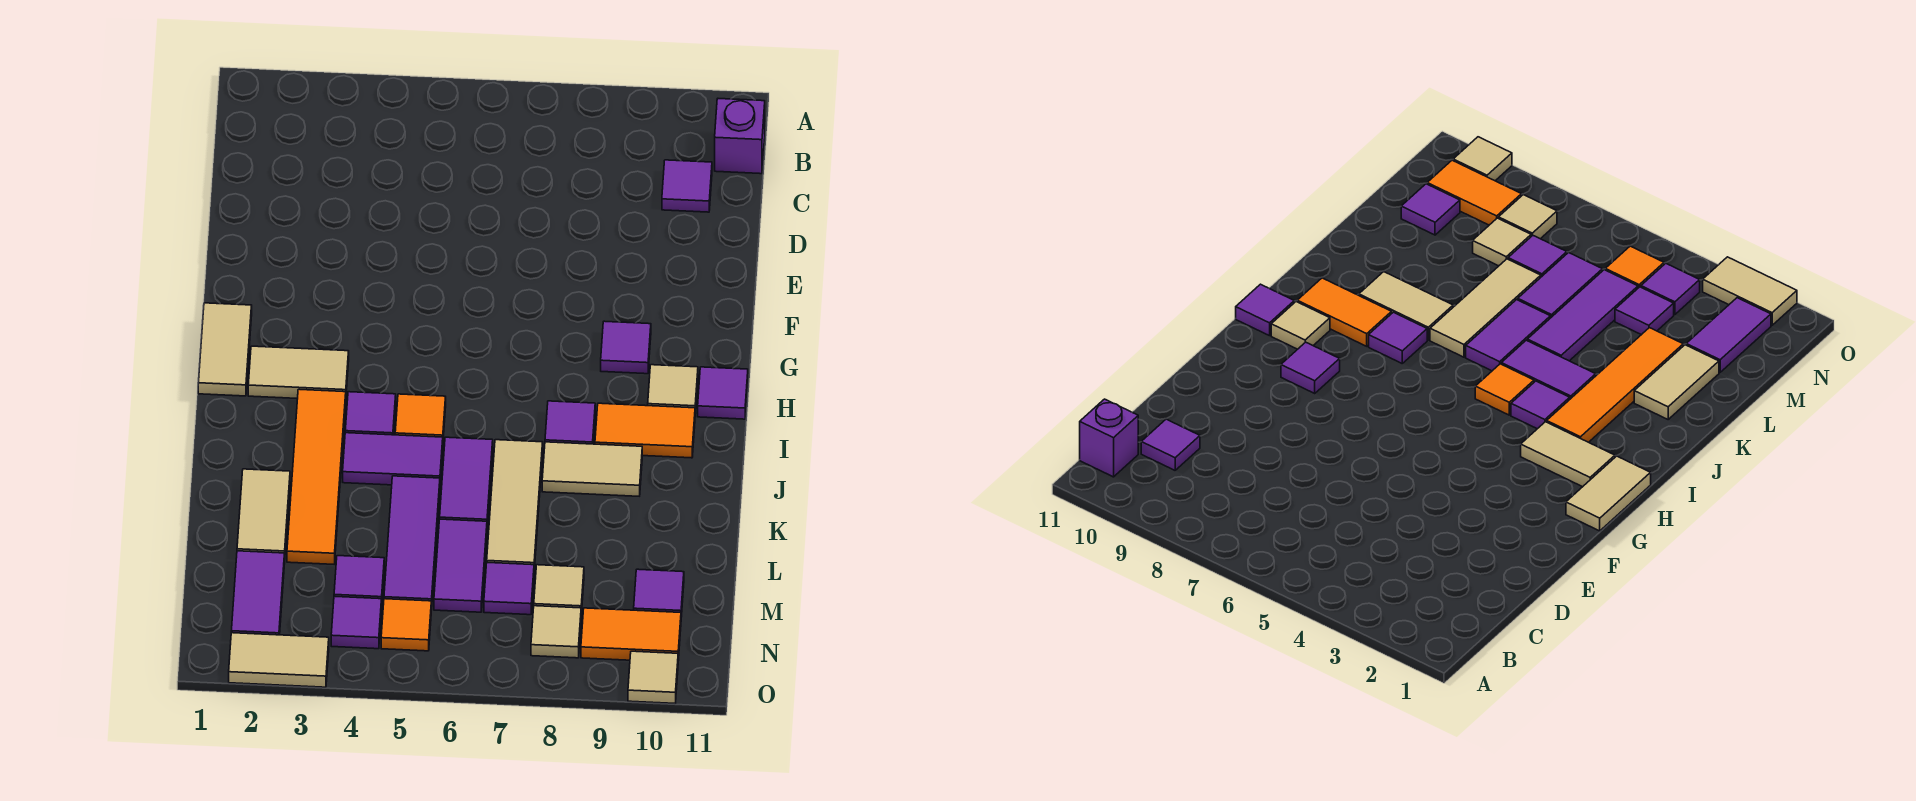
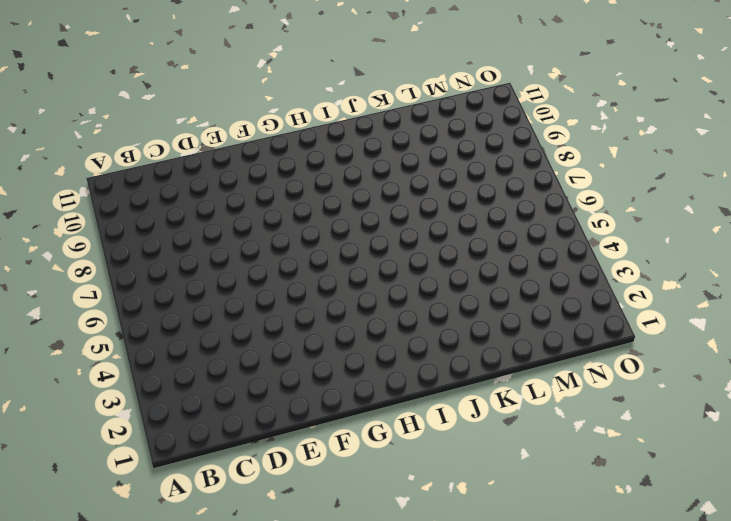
none -> purple 1x1 brick [715,99,765,174]
none -> purple 1x1 tile [662,160,712,212]
none -> tan 1x2 tile [198,303,252,396]
none -> purple 1x1 tile [601,321,651,374]

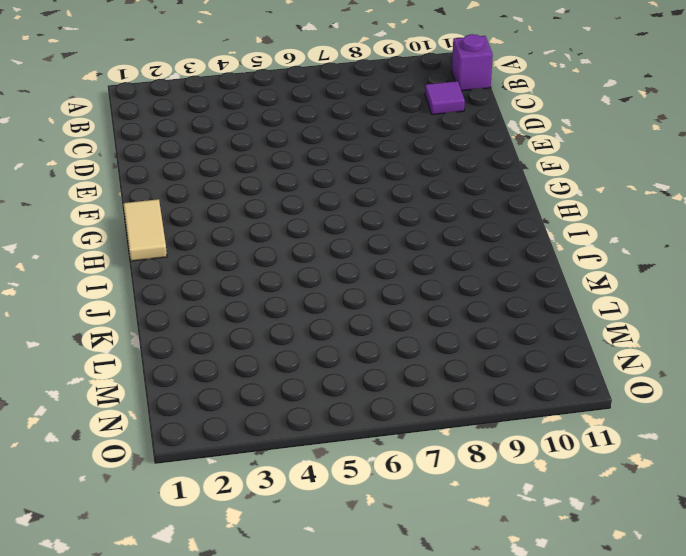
none -> purple 1x1 tile [601,321,651,374]
none -> tan 1x2 tile [248,346,349,399]
none -> tan 1x1 tile [648,365,698,413]
none -> purple 1x1 tile [698,367,748,419]

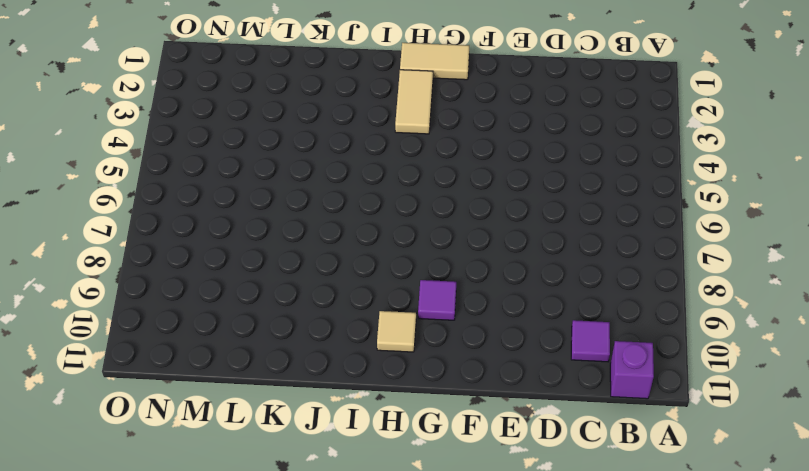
none -> purple 1x1 tile [698,367,748,419]
none -> orange 1x4 tile [287,389,346,564]
none -> purple 1x1 tile [345,392,396,435]
none -> orange 1x1 tile [395,394,446,438]

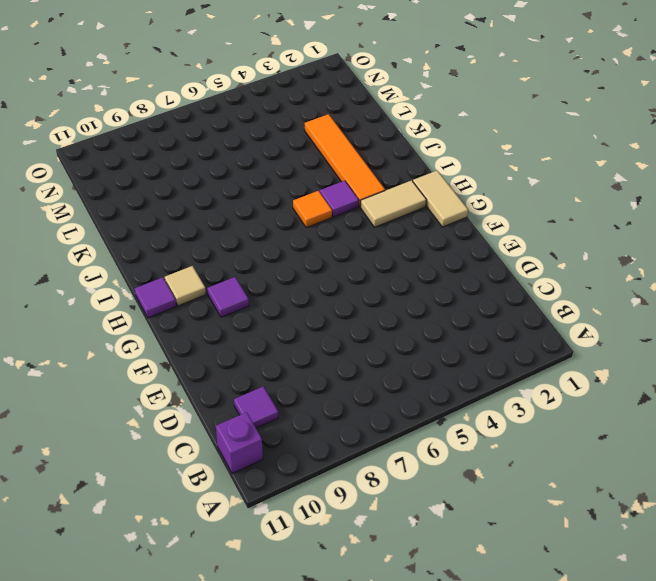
none -> purple 1x1 tile [545,401,595,444]
none -> orange 1x2 tile [595,403,695,458]
none -> purple 1x2 tile [343,433,443,485]
none -> purple 1x2 tile [440,437,493,525]

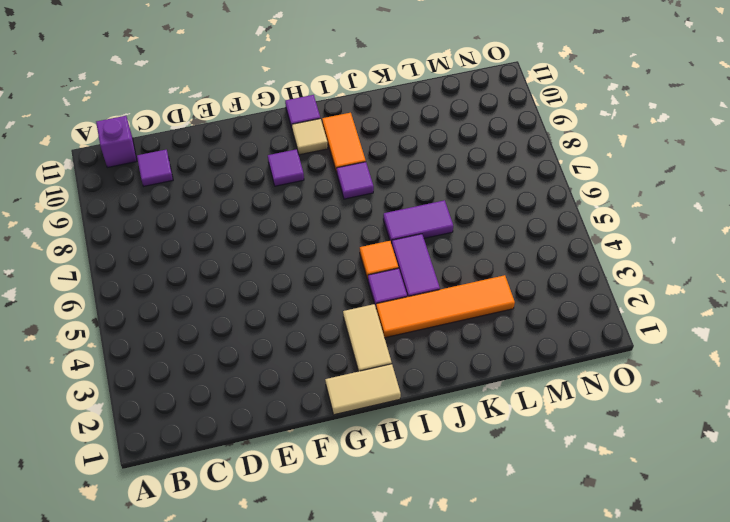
none -> tan 1x3 tile [487,440,543,570]
none -> tan 1x2 tile [542,442,642,496]
none -> tan 1x2 tile [237,469,290,553]
none -> purple 1x3 tile [384,476,440,610]

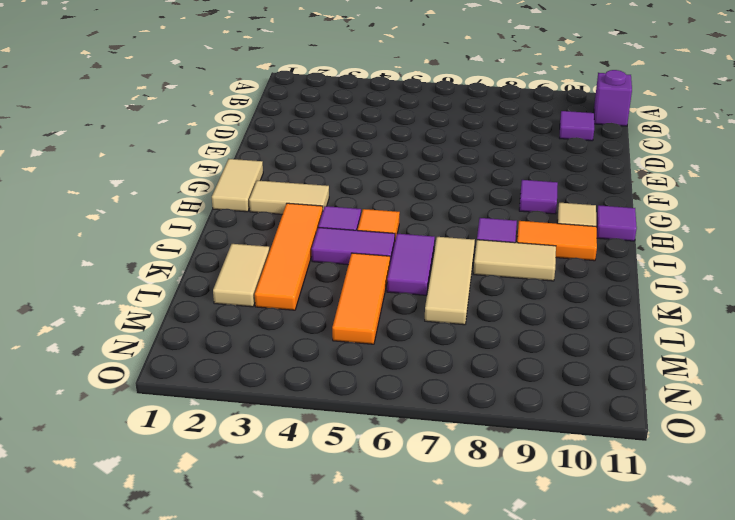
orange 1x3 tile [332,253,390,344] -> purple 1x3 tile [384,476,440,610]
none -> purple 1x2 tile [434,519,487,612]
none -> purple 1x2 tile [231,551,285,635]
none -> purple 1x1 tile [334,556,384,599]
none -> purple 1x1 tile [484,562,534,615]

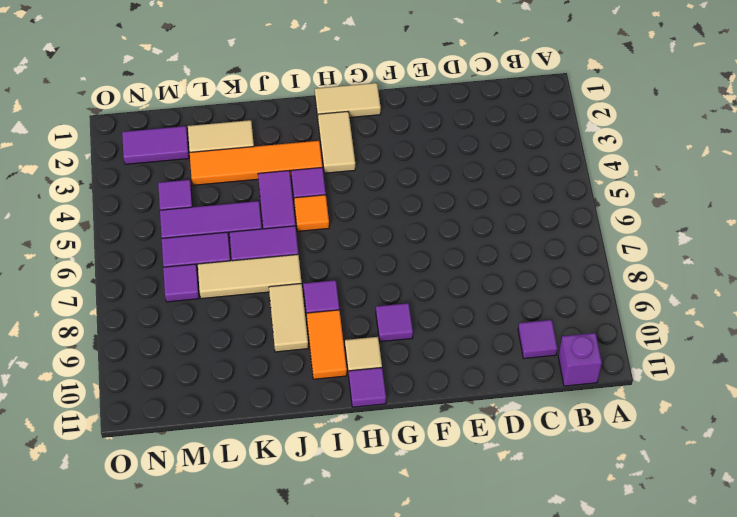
none -> tan 1x1 tile [534,565,584,614]
none -> purple 1x1 tile [634,569,684,617]
none -> purple 1x1 tile [331,596,382,649]
none -> orange 1x1 tile [381,599,431,651]

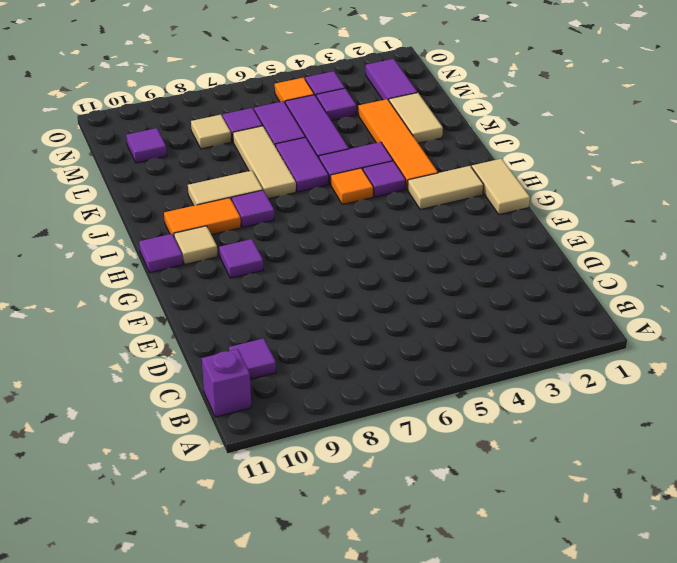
none -> tan 1x1 tile [531,606,581,658]
none -> orange 1x2 tile [581,608,681,660]
none -> tan 1x2 tile [229,633,329,687]
none -> tan 1x1 tile [628,651,678,703]

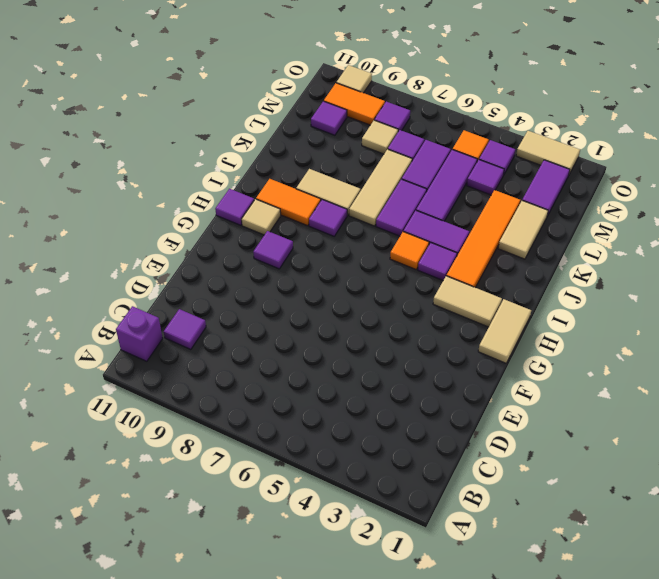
purple 1x1 tile [374,102,410,131] -> tan 1x1 tile [531,606,581,658]

